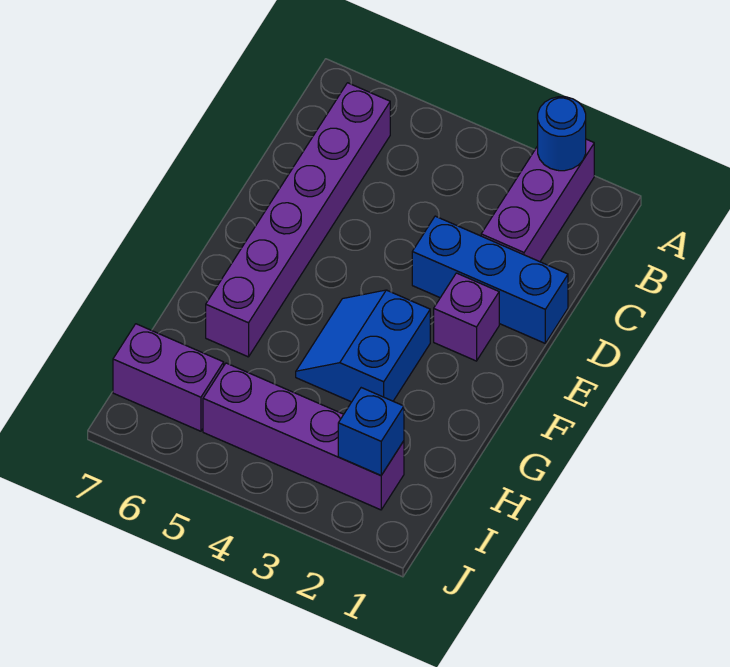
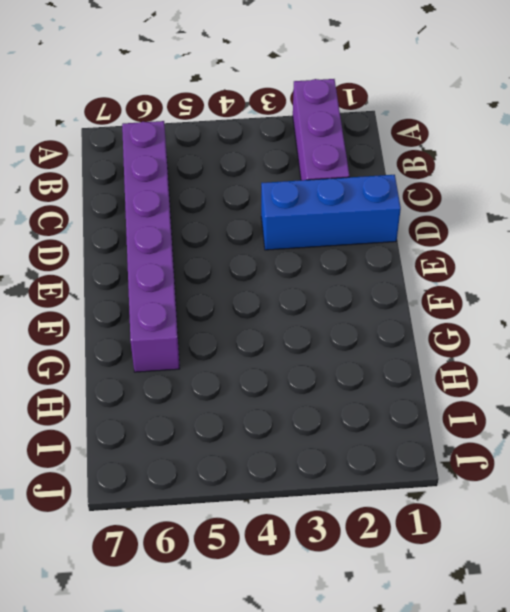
none -> purple 1x1 brick [434,273,499,361]
none -> blue 2x2 slope [296,290,430,402]

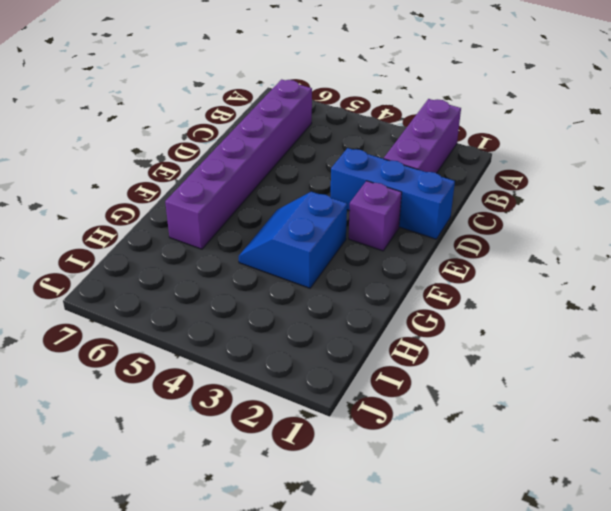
none -> purple 1x4 brick [203,363,404,510]
none -> purple 1x2 brick [113,324,224,431]

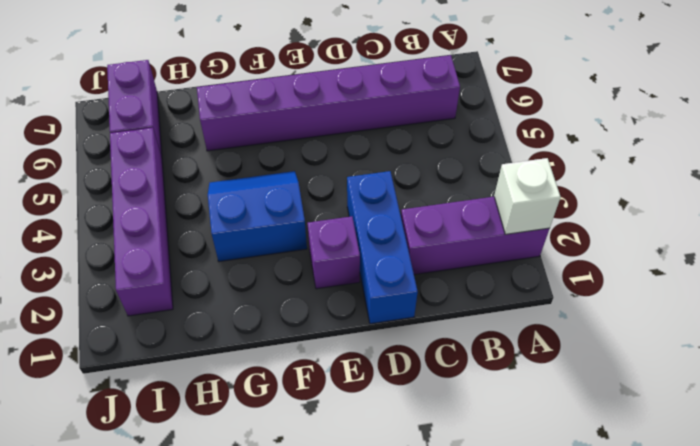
white 1x1 brick [494,158,561,234] -> blue 1x1 round brick [538,97,586,171]
none -> blue 1x1 brick [338,388,404,475]

